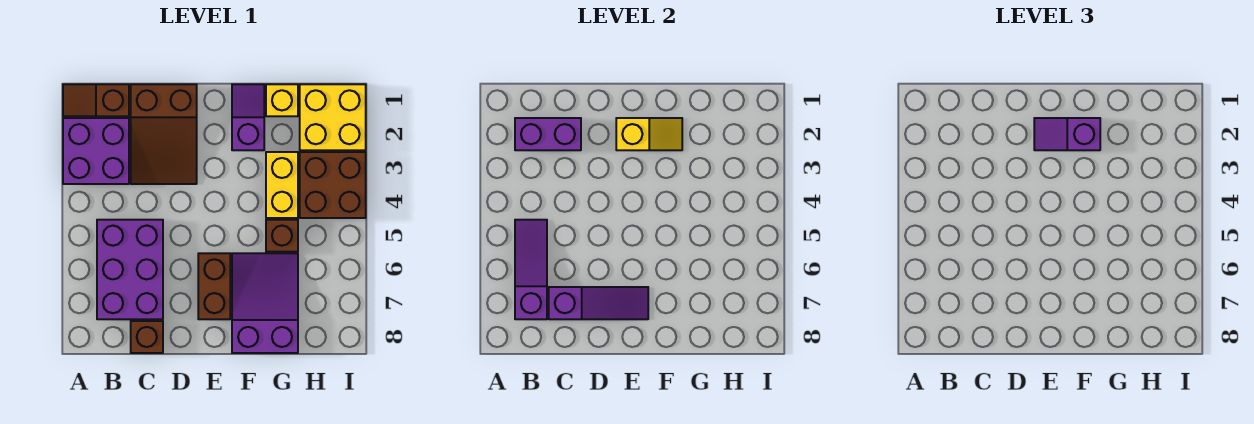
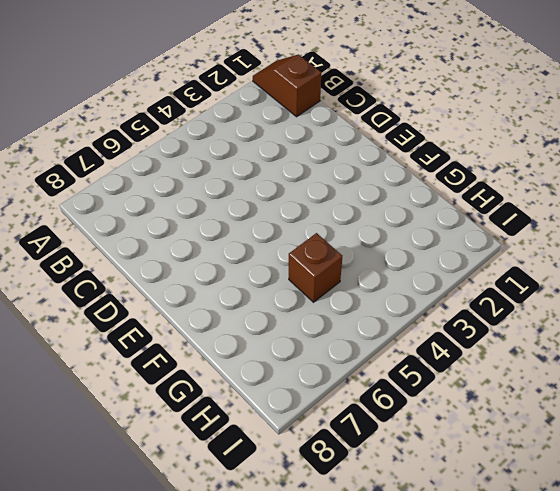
none -> purple 2x2 brick [63,118,129,184]
none -> purple 2x3 brick [97,220,163,319]
none -> brown 2x3 slope [131,84,197,184]

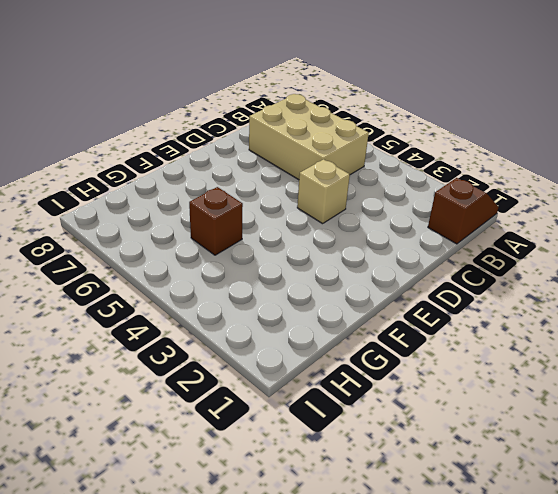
tan 2x3 brick [249,94,369,180] -> purple 2x3 brick [97,220,163,319]
tan 1x1 brick [297,159,350,224] -> none
none -> purple 2x2 brick [63,118,129,184]
none -> brown 2x3 slope [131,84,197,184]
none -> brown 1x1 brick [131,321,163,353]

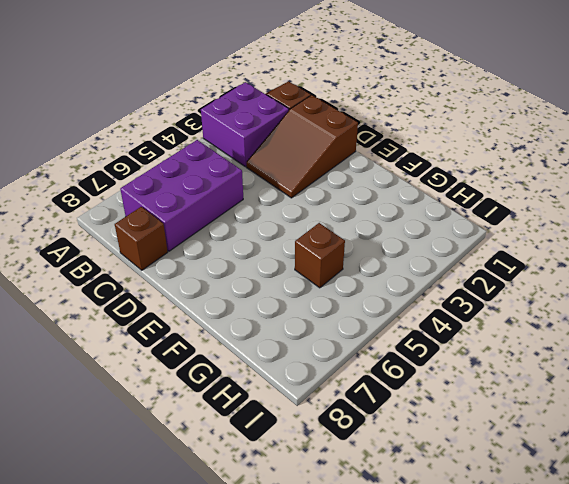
none -> brown 1x2 brick [198,253,230,319]
none -> purple 1x2 slope [232,84,264,150]
none -> purple 2x3 slope [232,253,298,353]

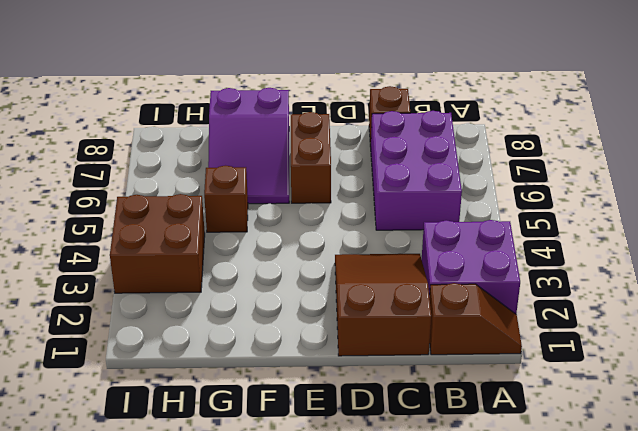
none -> purple 1x2 slope [232,84,264,150]
none -> yellow 1x1 brick [266,84,298,116]
none -> yellow 1x2 brick [266,152,298,218]

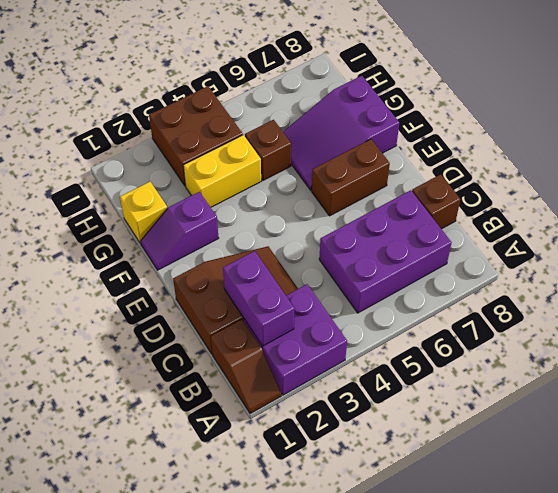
none -> yellow 2x2 brick [300,84,366,150]
none -> purple 1x3 slope [515,220,547,319]
none -> purple 1x3 slope [549,287,648,319]

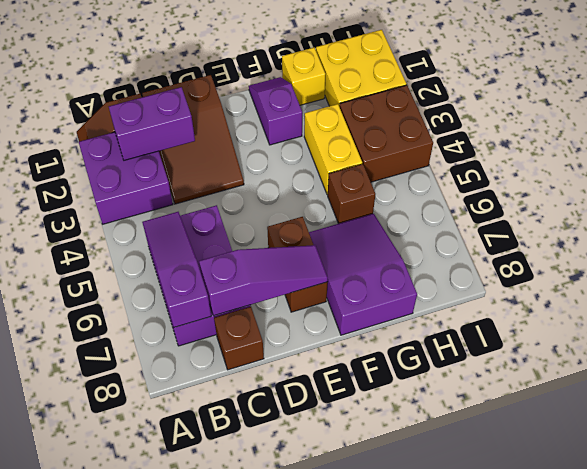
none -> yellow 1x2 slope [616,118,682,150]
none -> purple 1x2 slope [1034,118,1100,150]

